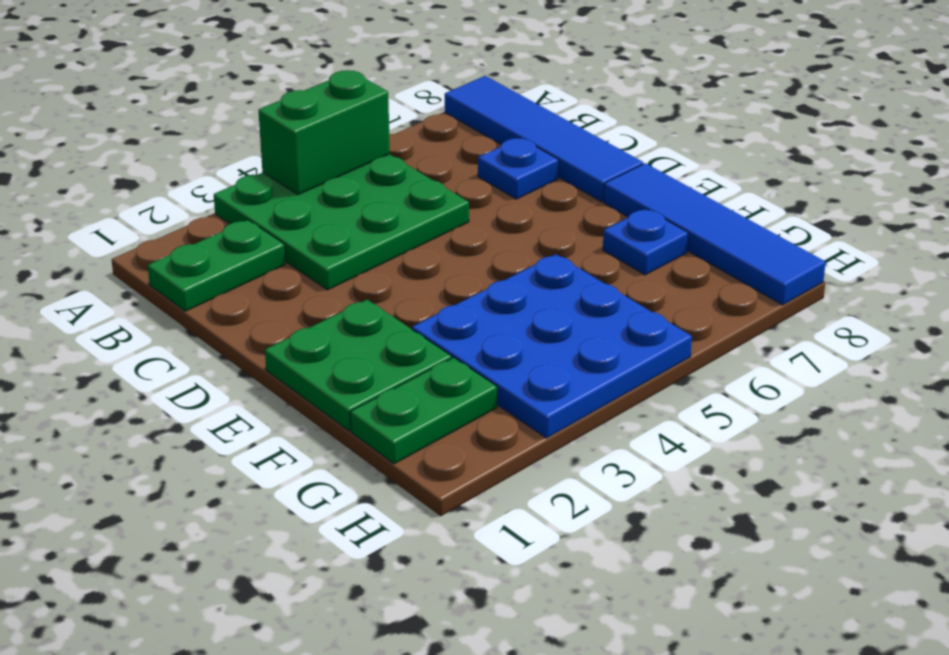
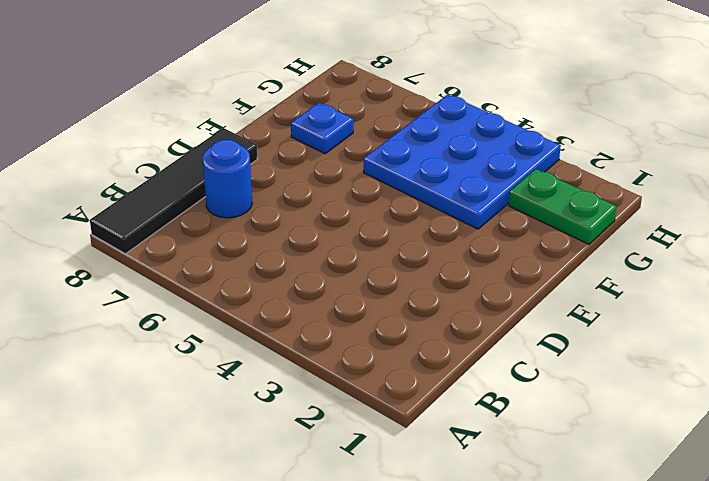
black 1x4 tile [90,128,257,254] -> blue 1x4 tile [445,76,643,202]
blue 1x1 round brick [203,140,252,218] -> blue 1x1 plate [478,138,559,199]
none -> green 3x3 plate [214,154,469,290]
none -> green 1x2 plate [148,220,286,311]

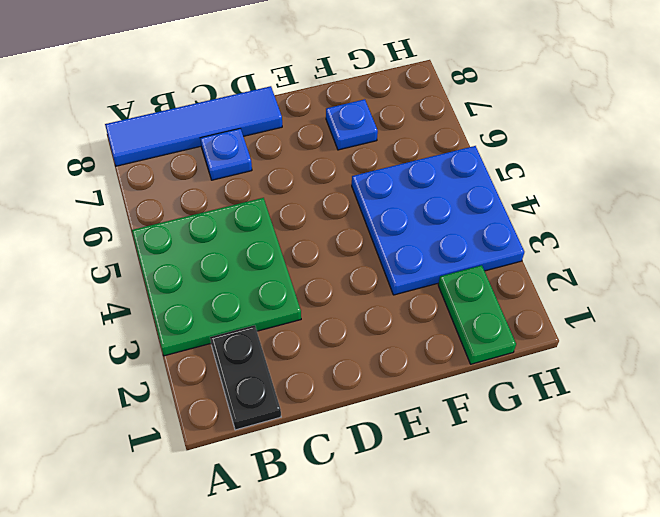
black 1x2 plate [210,325,281,430] -> green 1x2 plate [148,220,286,311]
none -> green 2x2 plate [265,300,452,431]
none -> blue 1x4 tile [604,163,826,305]

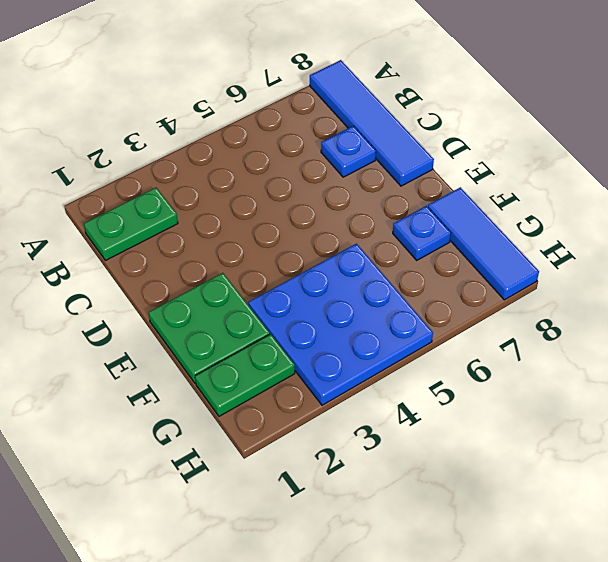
blue 1x3 tile [428,187,539,300] -> blue 1x4 tile [604,163,826,305]
none -> green 3x3 plate [214,154,469,290]
none -> green 1x2 brick [258,70,390,195]

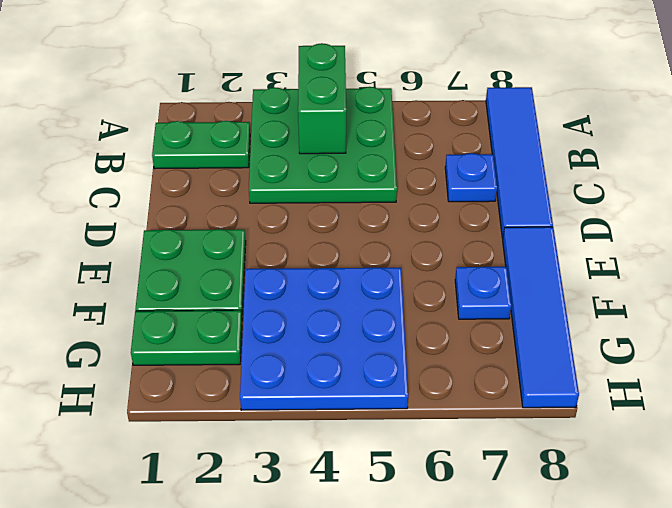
green 1x2 brick [298,43,346,154] -> green 1x2 brick turned to [258,70,390,195]

